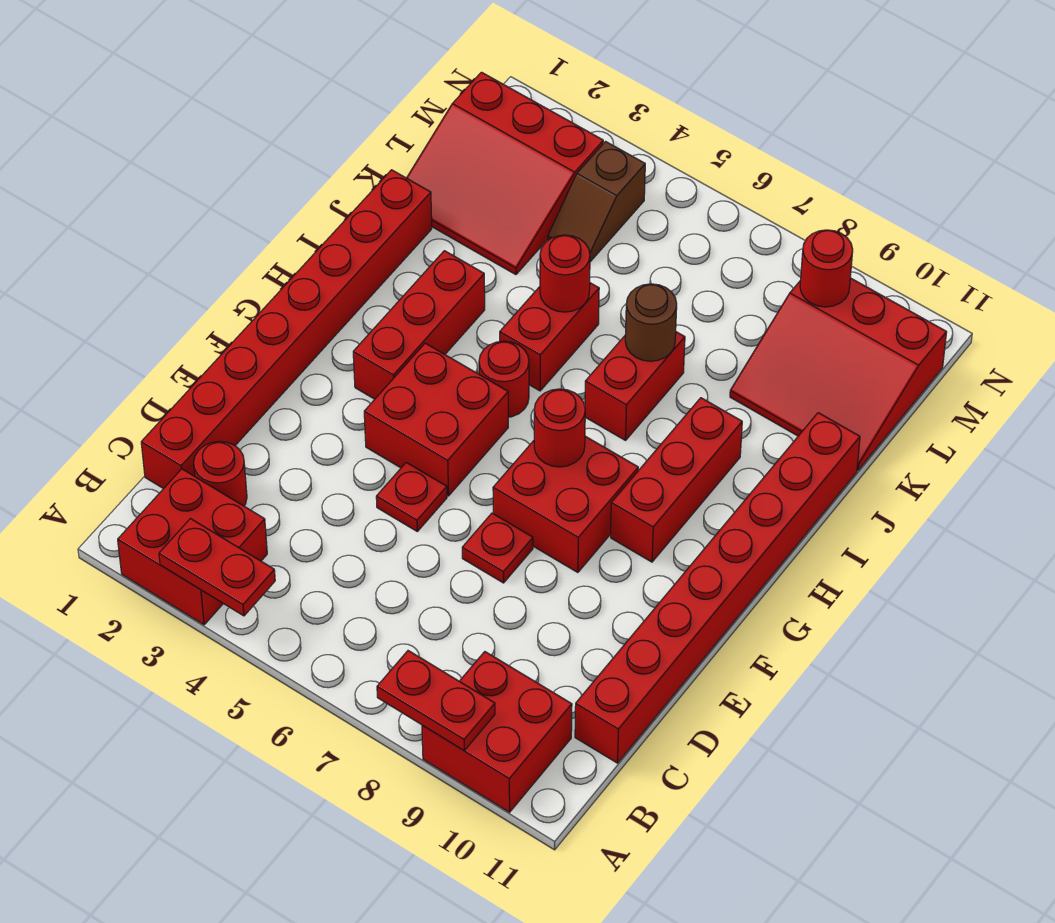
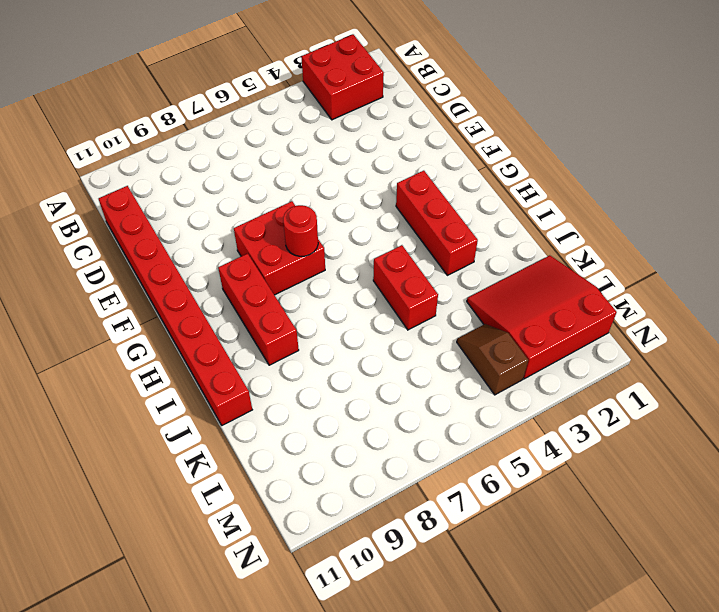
none -> red 2x2 brick [422,652,572,812]
none -> red 1x8 brick [141,170,432,489]
none -> red 1x1 round brick [194,441,247,506]

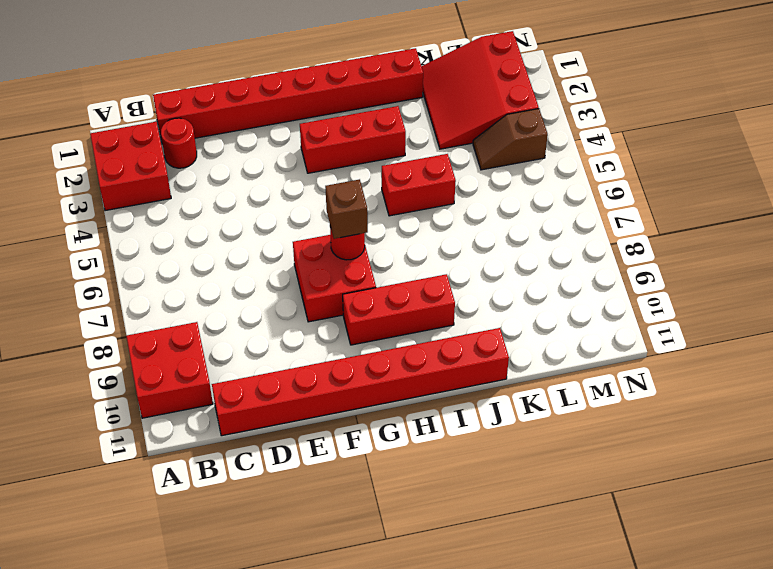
brown 1x1 brick [325,179,368,239] -> none
none -> red 1x1 plate [376,462,447,531]
none -> red 1x1 plate [462,513,533,583]
none -> red 2x2 brick [364,343,508,496]

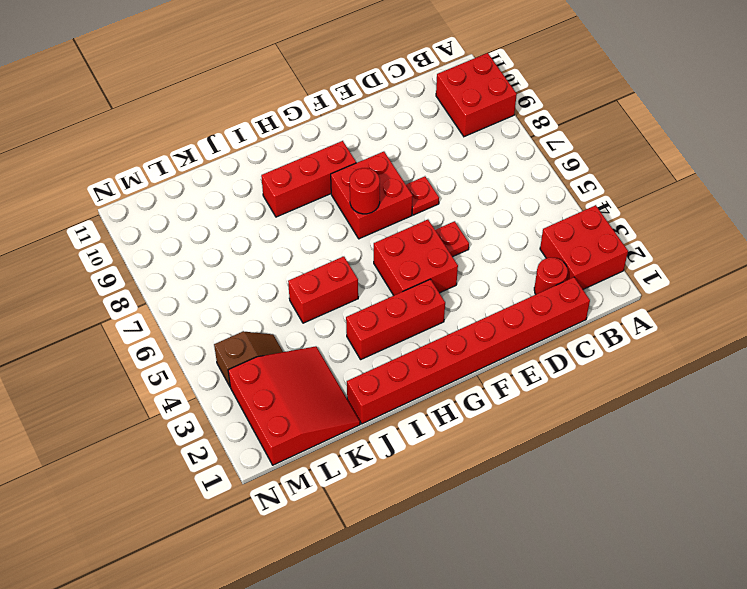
none -> red 1x8 brick [575,413,860,763]
none -> red 1x1 round brick [479,341,529,417]
none -> red 1x2 brick [585,332,685,440]

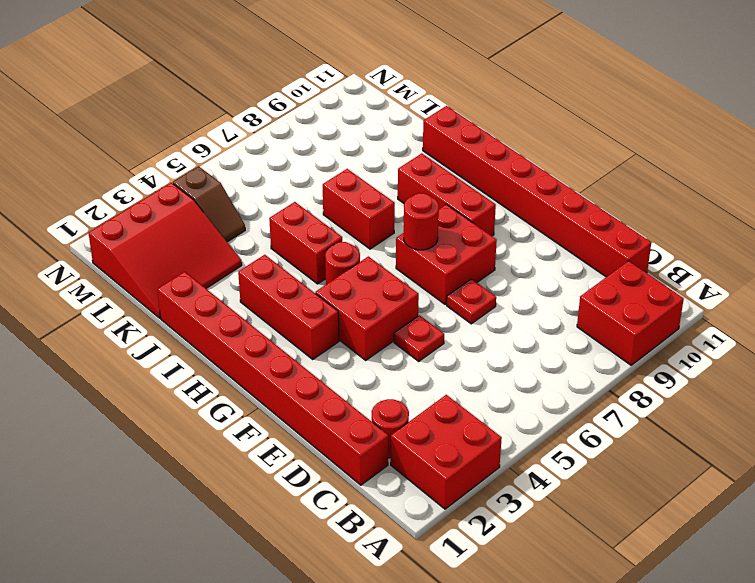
none -> red 3x3 slope [730,278,947,470]
none -> red 1x2 plate [159,519,275,616]
none -> red 1x2 plate [377,651,495,750]

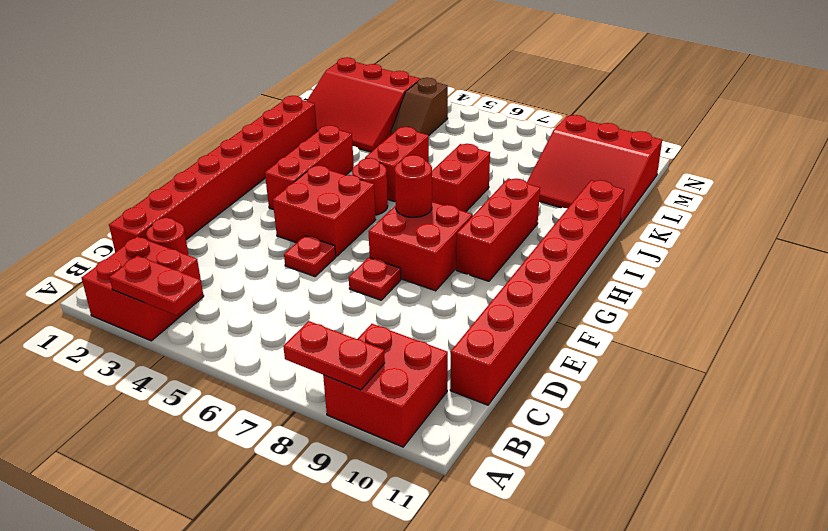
none -> red 1x1 round brick [540,235,590,312]
none -> brown 1x1 round brick [625,284,677,361]
none -> red 1x1 round brick [800,230,853,307]

